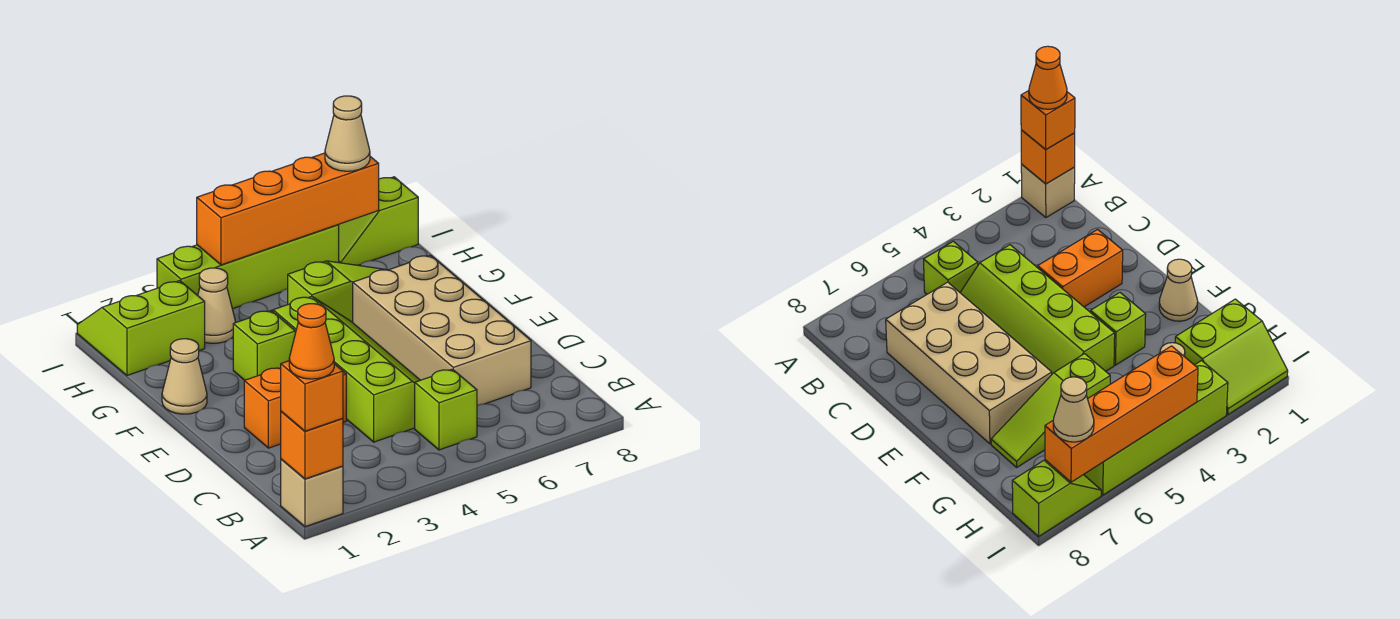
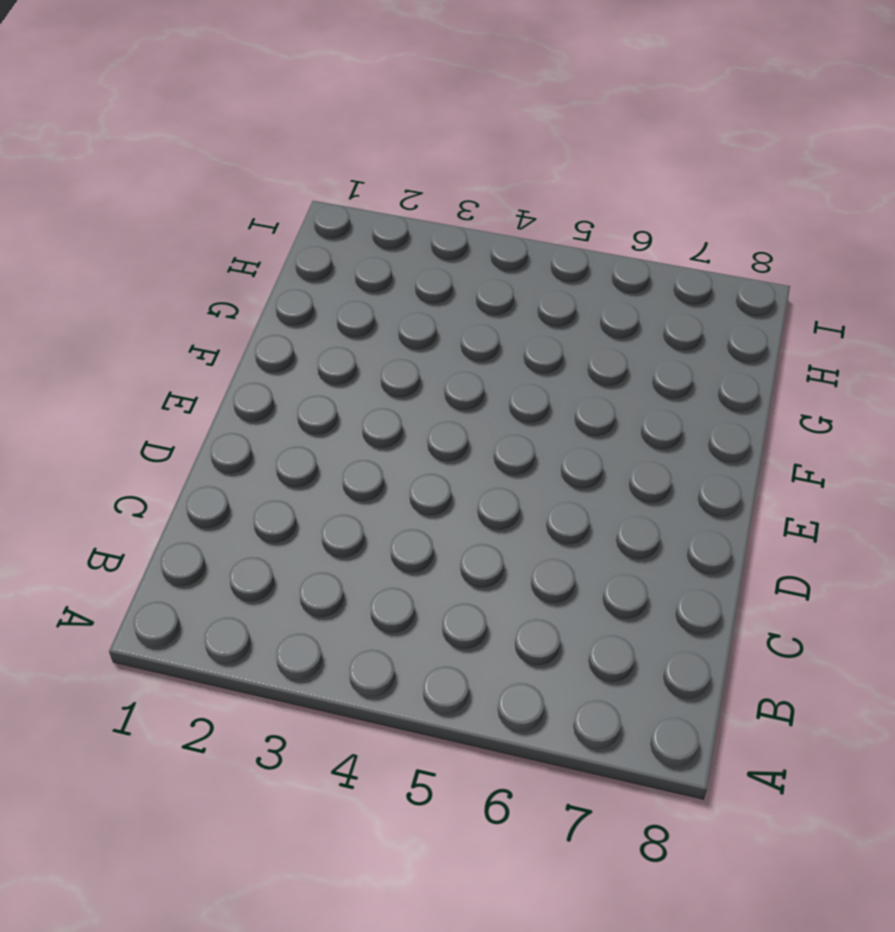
none -> tan 1x1 brick [281,459,343,527]
none -> lime 1x1 brick [415,369,477,450]
none -> lime 2x4 slope [273,296,420,442]

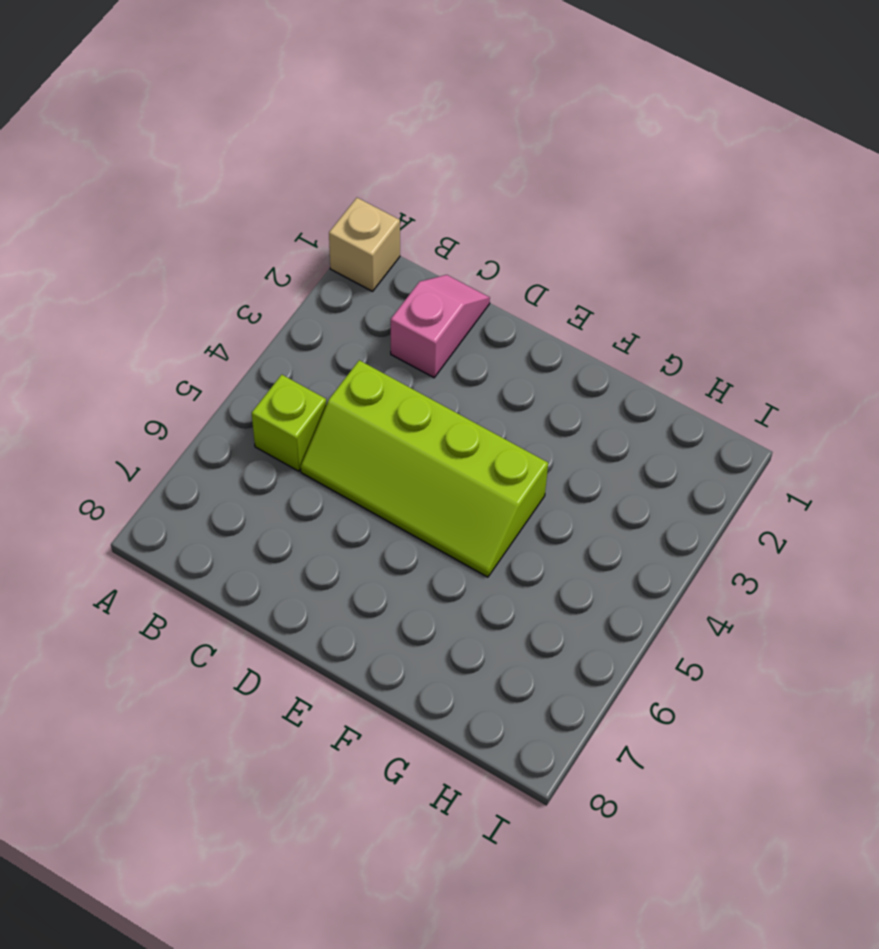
pink 1x2 slope [391,275,490,378] -> none
none -> tan 2x4 brick [353,255,531,405]
none -> orange 1x2 brick [244,368,346,448]
none -> tan 1x1 cone [162,339,207,414]

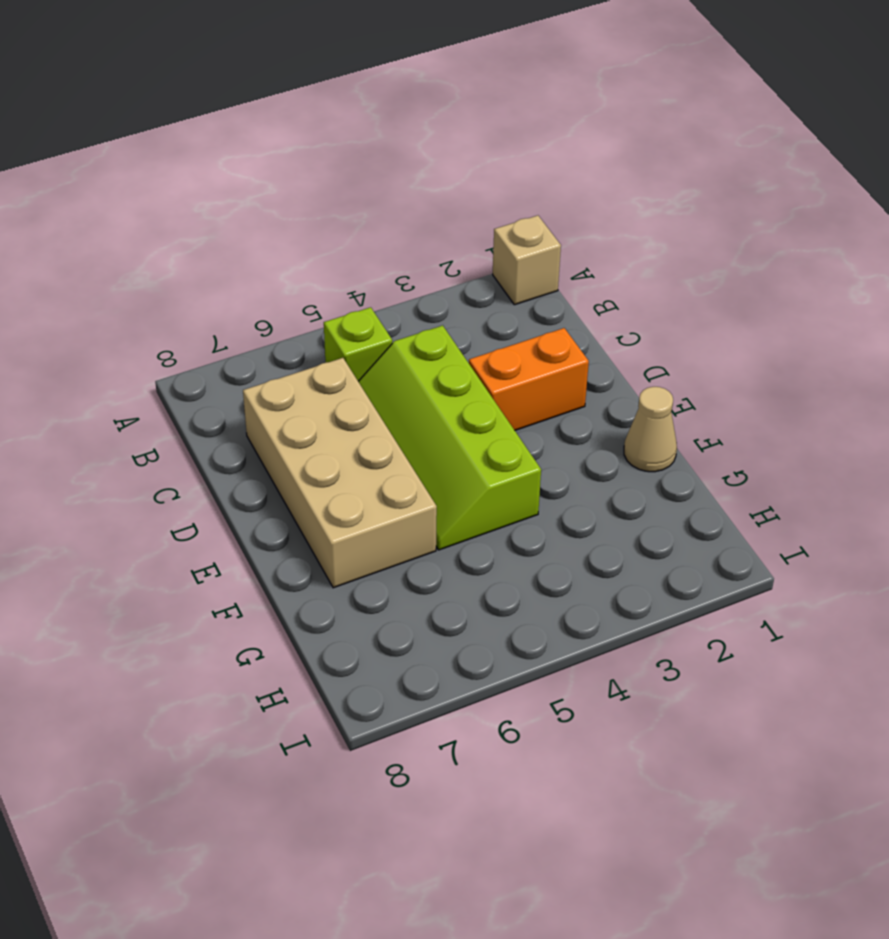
none -> lime 1x1 brick [233,311,295,380]
none -> lime 1x3 slope [288,261,387,323]
none -> lime 2x2 slope [77,281,205,375]

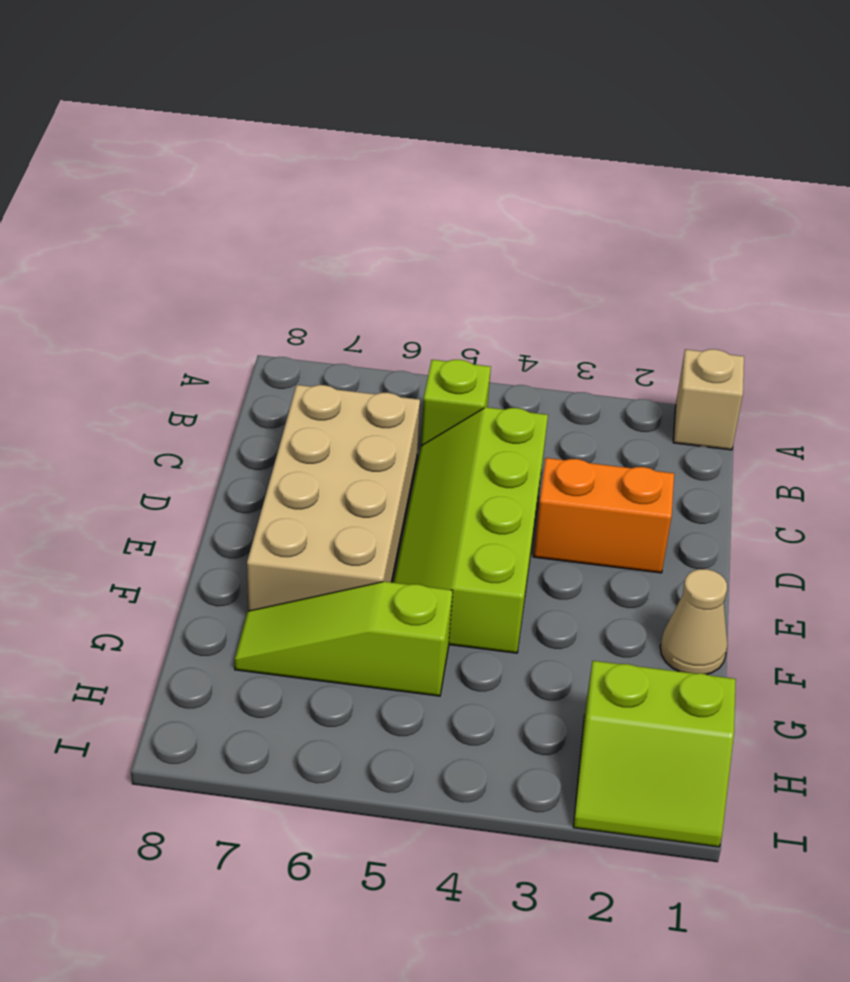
none -> lime 1x1 brick [233,311,295,380]
none -> tan 1x1 cone [198,268,236,343]
none -> lime 1x4 brick [157,225,339,309]

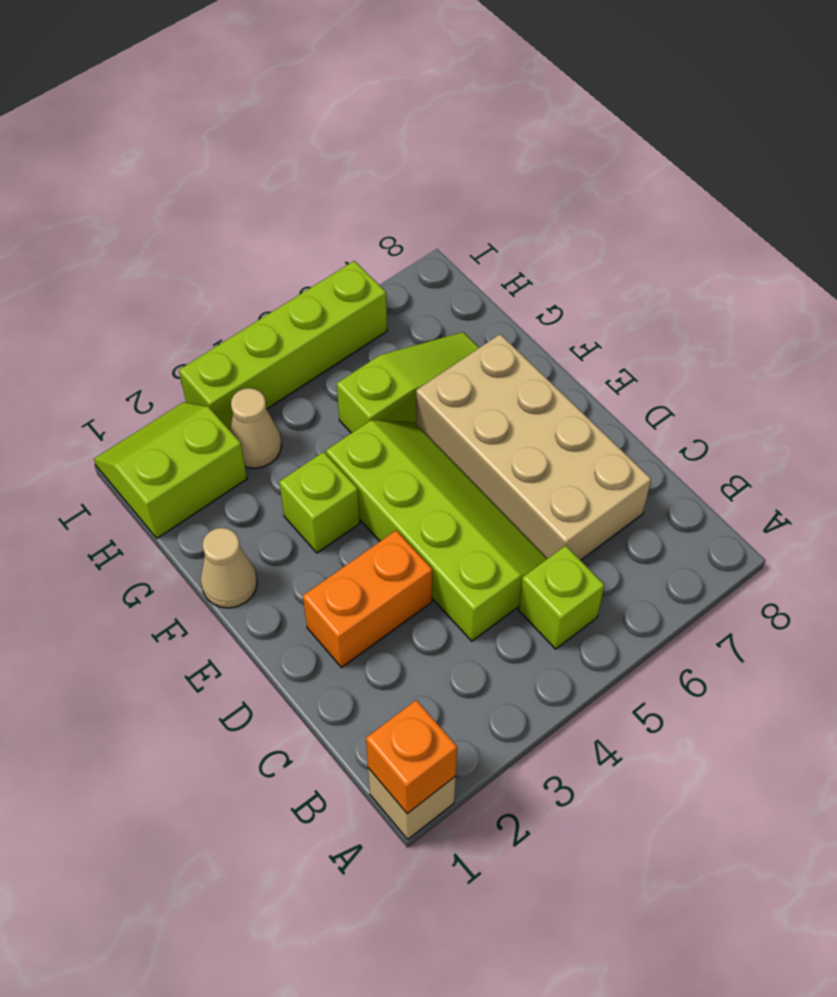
none -> lime 1x2 slope [339,177,418,265]
none -> orange 1x4 brick [197,153,379,265]
none -> orange 1x1 brick [281,361,343,431]

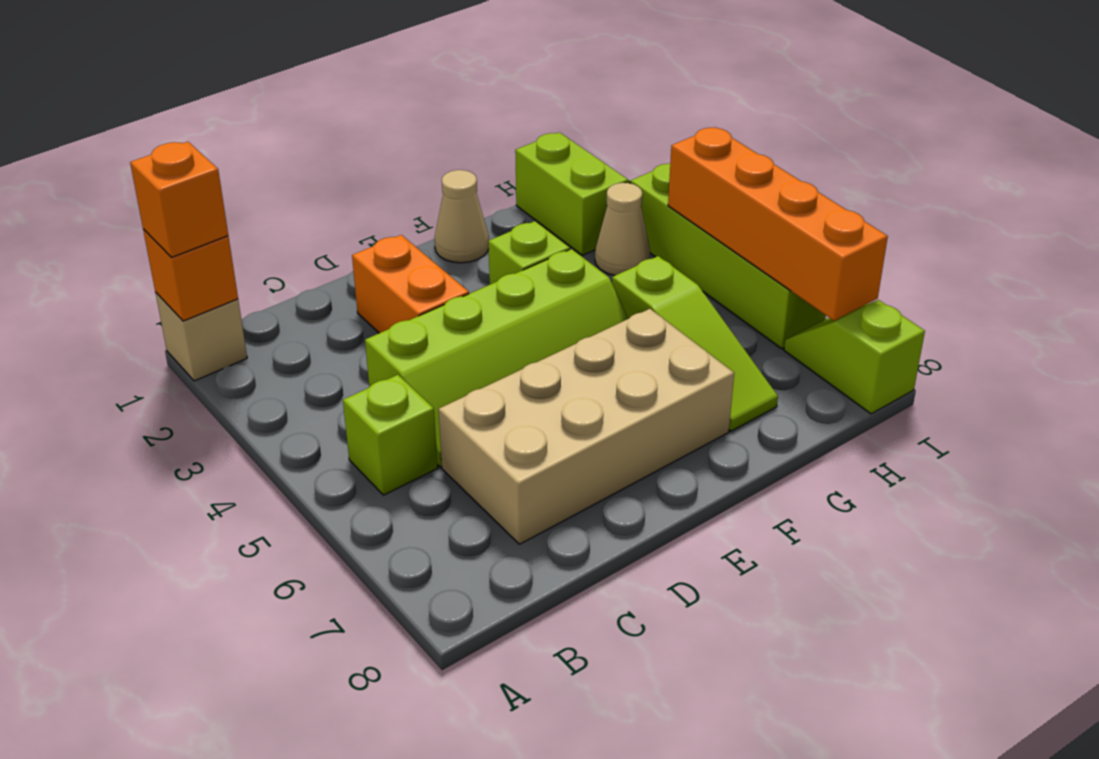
none -> tan 1x1 cone [325,96,370,171]
none -> orange 1x1 cone [289,304,334,379]

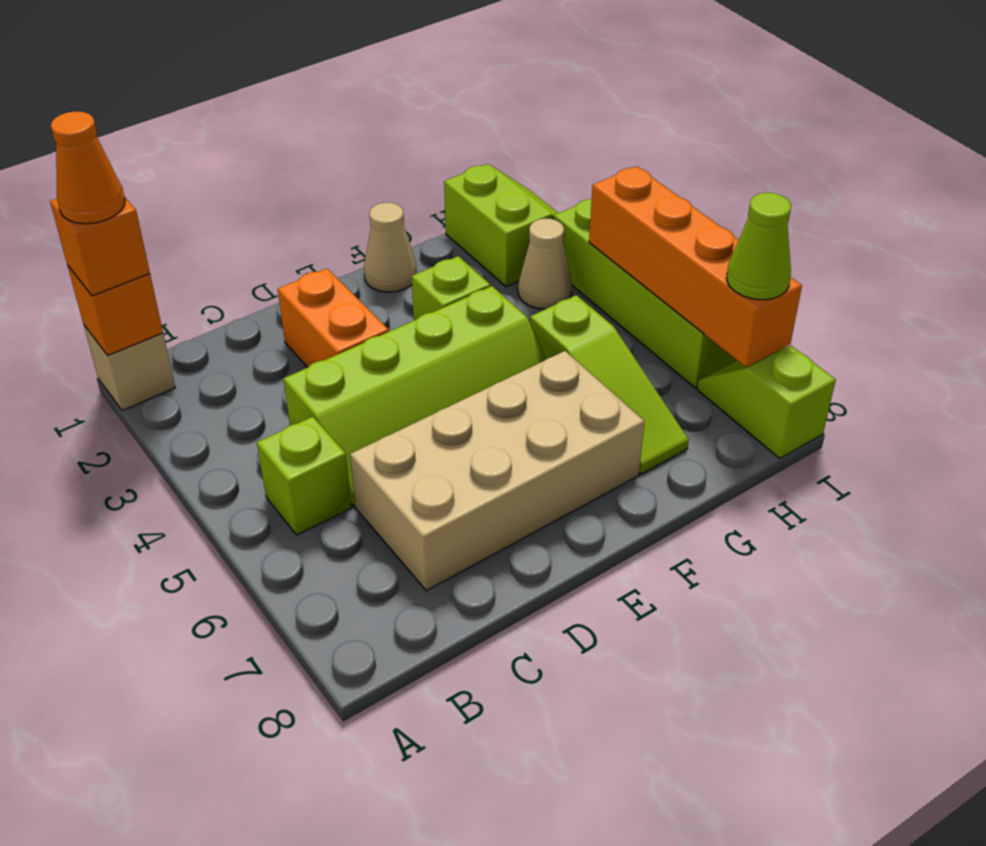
lime 1x1 cone [727,193,791,300] -> tan 1x1 cone [325,96,370,171]

